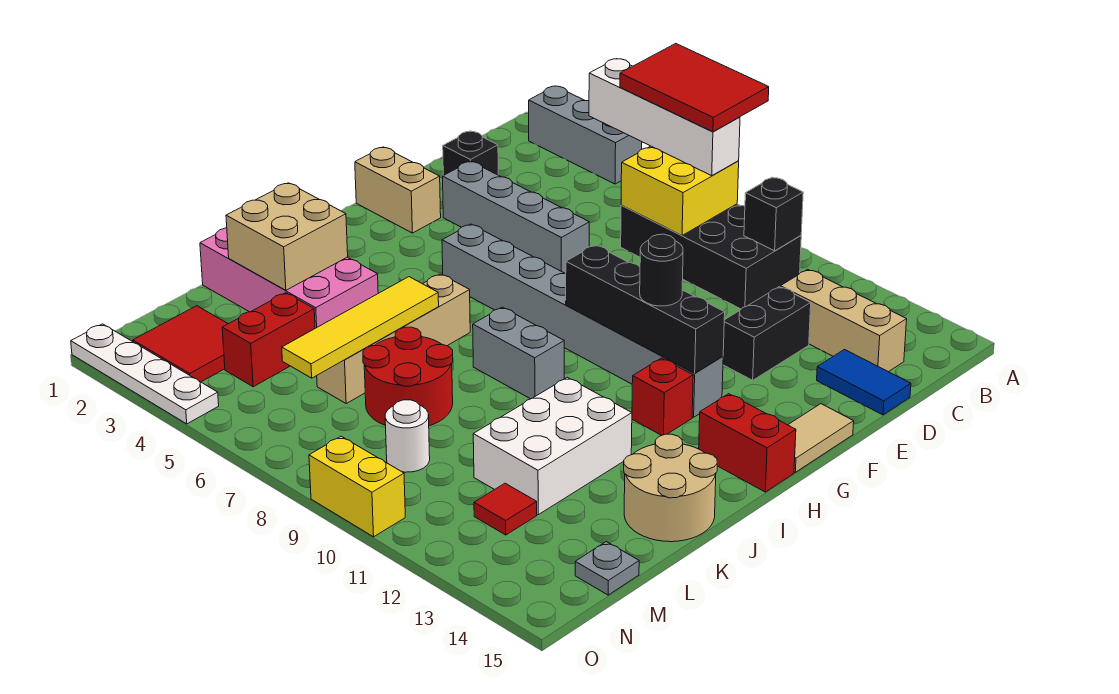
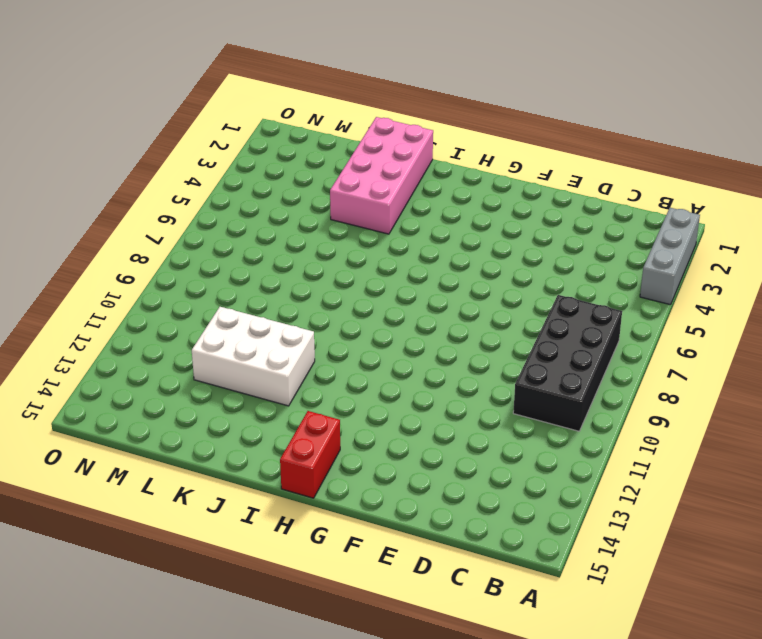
none -> tan 1x3 brick [781,269,907,372]
none -> black 1x1 brick [443,131,498,175]
none -> black 1x2 brick [723,287,811,380]
none -> blue 1x2 tile [817,350,911,415]

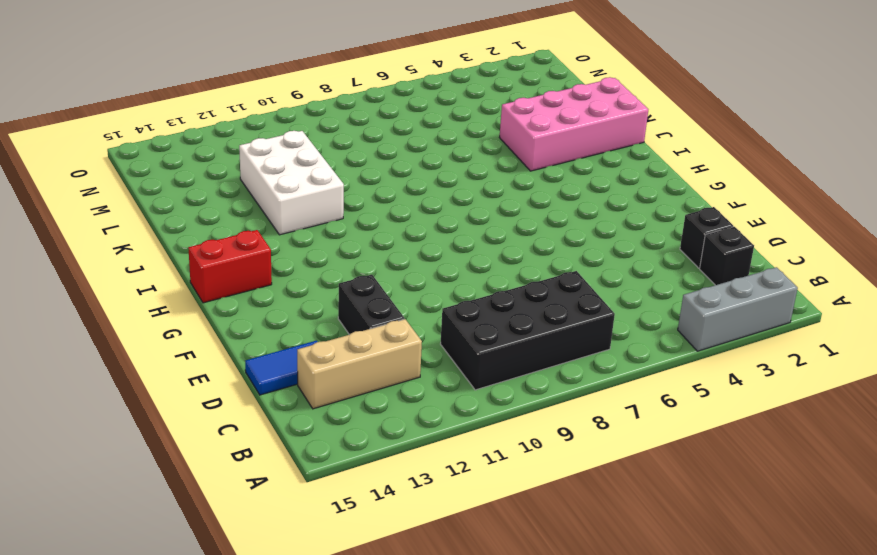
black 1x1 brick [700,227,754,285] -> black 1x1 brick moved to [744,177,803,251]
none -> grey 1x4 brick [443,161,589,274]
none -> tan 1x2 brick [355,147,441,233]
none -> tan 1x2 tile [788,404,854,472]
none -> grey 1x8 brick [442,224,723,417]

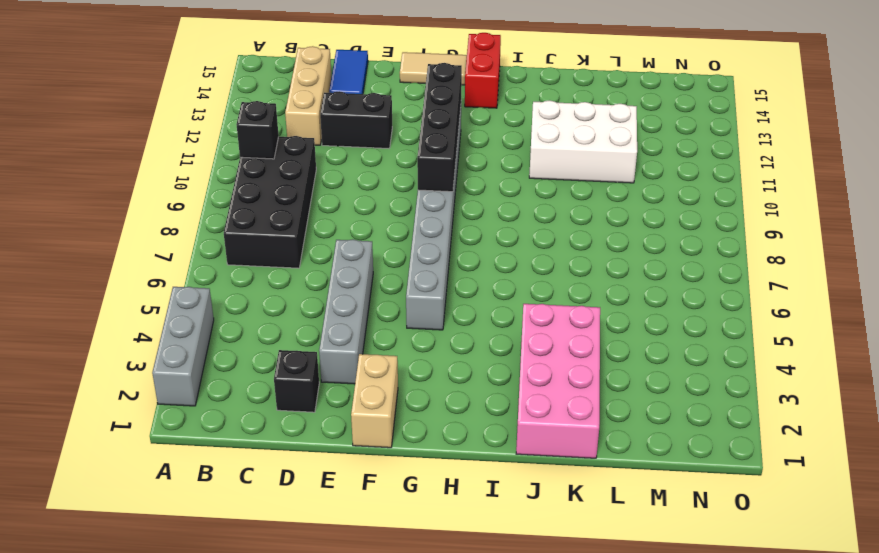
none -> red 1x1 brick [632,358,693,435]
none -> tan 1x4 brick [317,274,470,403]
none -> grey 1x2 brick [473,307,564,399]
none -> tan 2x2 round brick [624,434,717,542]

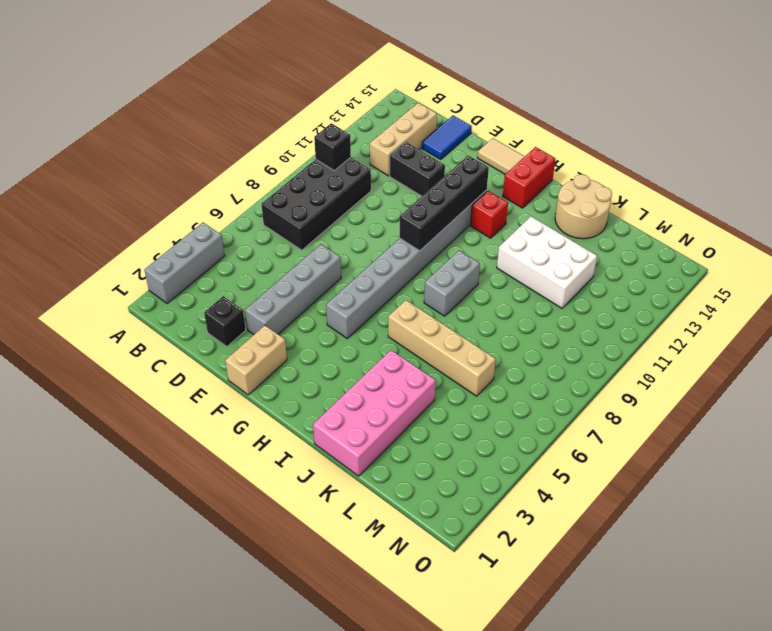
none -> red 2x2 round brick [363,327,453,426]
none -> red 1x2 brick [222,293,315,387]
none -> red 2x2 tile [133,306,228,382]
none -> white 1x1 round brick [385,400,430,472]

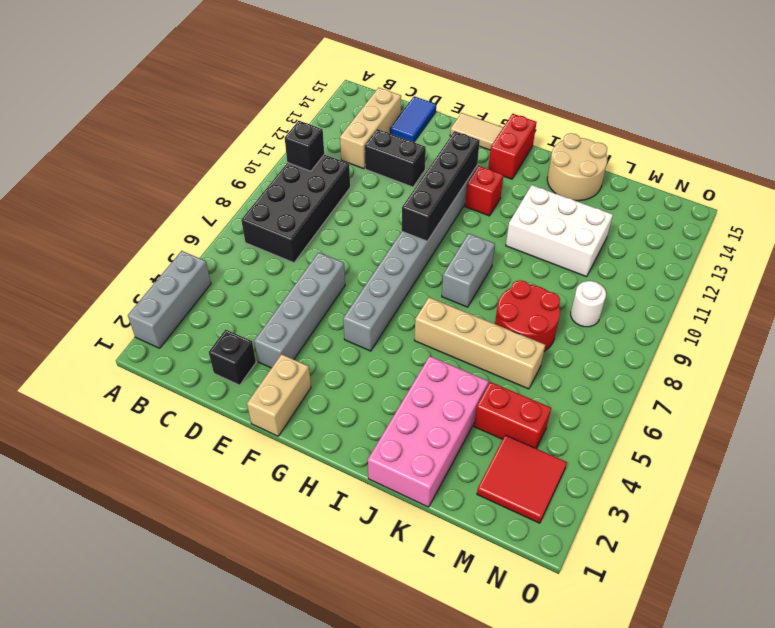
none -> red 1x1 tile [474,483,537,535]
none -> grey 1x1 plate [575,542,639,595]
none -> white 1x4 plate [71,324,219,424]
none -> yellow 1x2 brick [309,436,405,537]

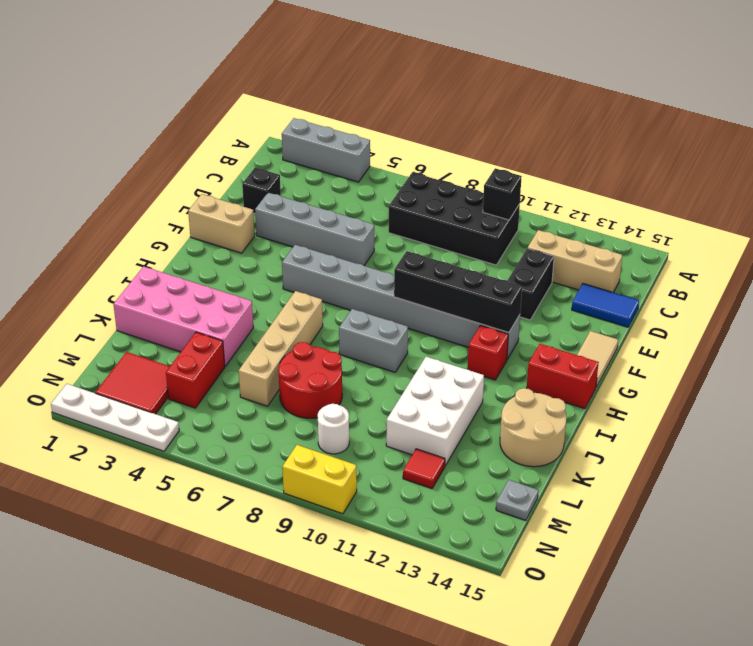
none -> yellow 2x2 brick [621,146,739,236]
none -> tan 2x2 brick [226,183,348,290]
none -> yellow 1x4 tile [282,277,439,378]
none -> white 1x4 brick [589,59,740,176]

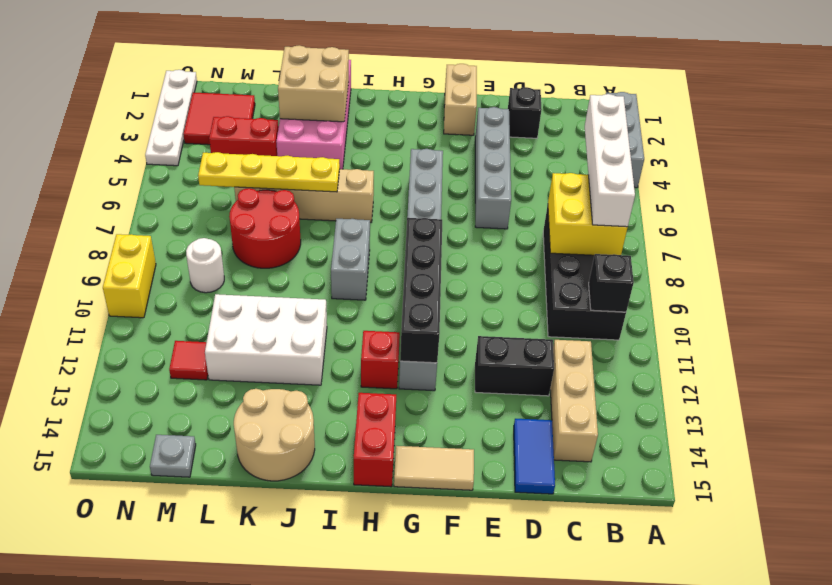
yellow 1x4 plate [198,152,340,192] -> yellow 1x4 tile [282,277,439,378]
none -> black 1x1 round brick [640,234,683,306]
none -> red 2x3 tile [620,43,769,132]

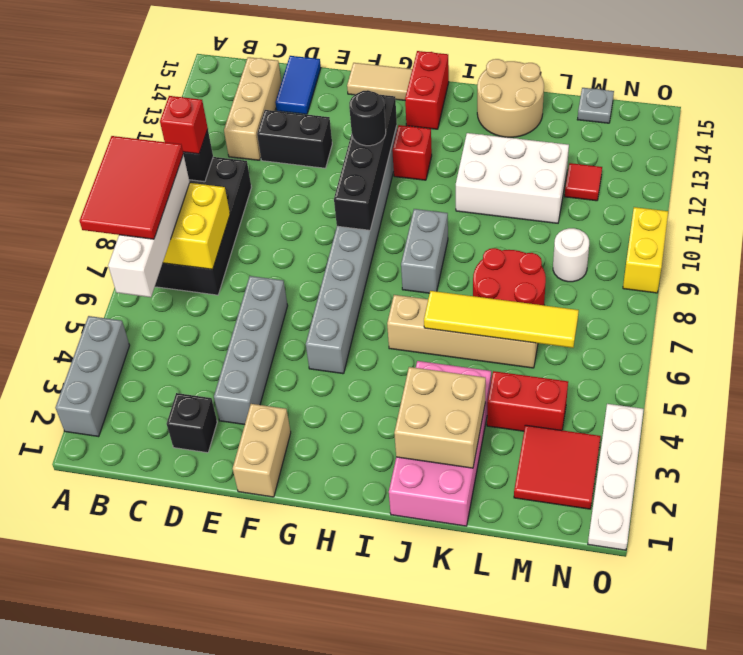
red 1x1 brick [160,96,208,154] -> none

